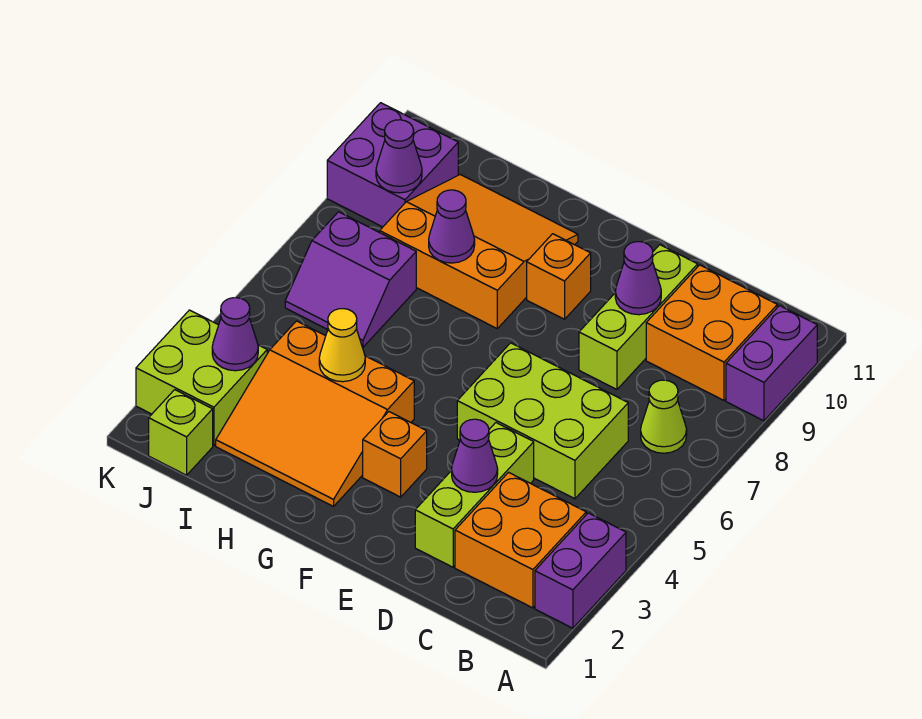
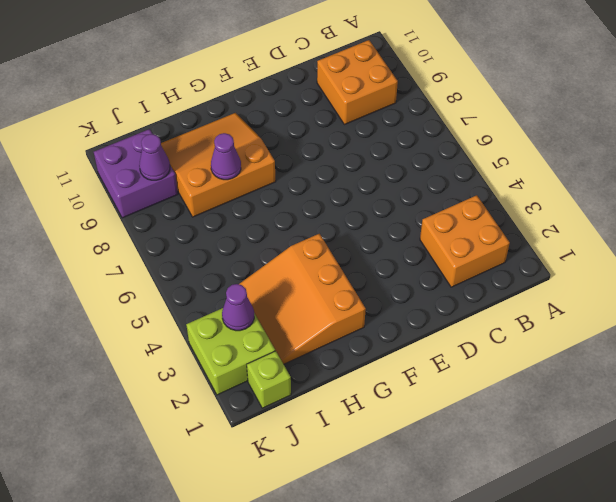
orange 3x3 slope [239,234,366,364] -> orange 3x3 slope turned to [216,321,414,506]
none -> purple 1x2 brick [535,513,626,628]
none -> purple 1x2 brick [726,306,817,421]
none -> lime 1x1 cone [641,380,687,453]

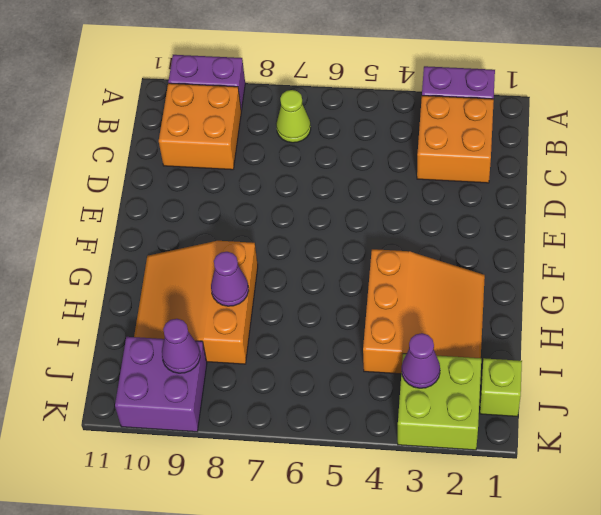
none -> lime 2x3 brick [457,343,628,499]
none -> lime 1x3 brick [415,423,534,567]
none -> lime 1x3 brick [579,245,698,389]

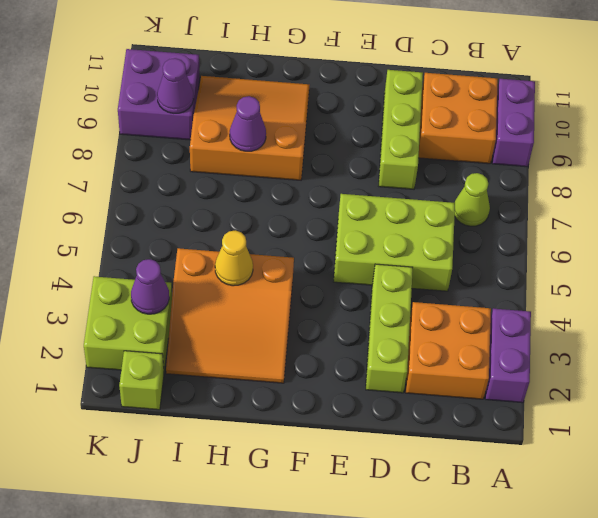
none -> orange 1x1 brick [363,412,427,497]
none -> orange 1x1 brick [527,234,591,319]
none -> purple 2x2 slope [285,212,416,347]

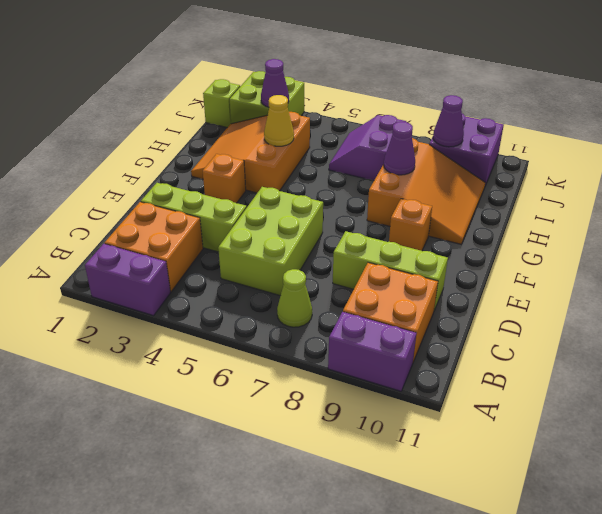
none -> purple 1x1 cone [452,419,498,492]
none -> purple 1x1 cone [615,242,661,315]

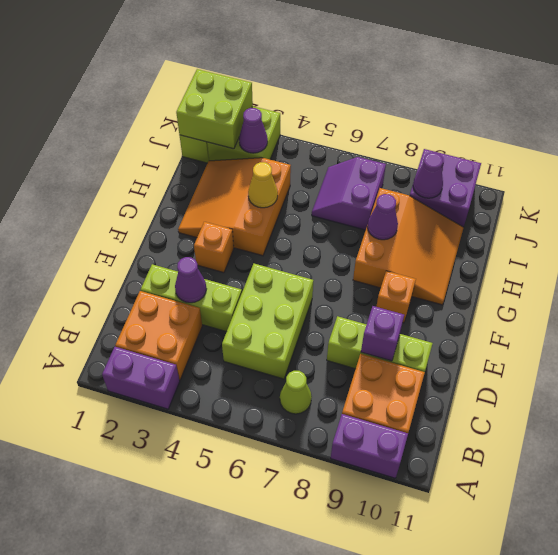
purple 1x1 brick [361,306,404,361] -> purple 1x1 cone [615,242,661,315]
lime 2x2 brick [176,69,253,149] -> none

